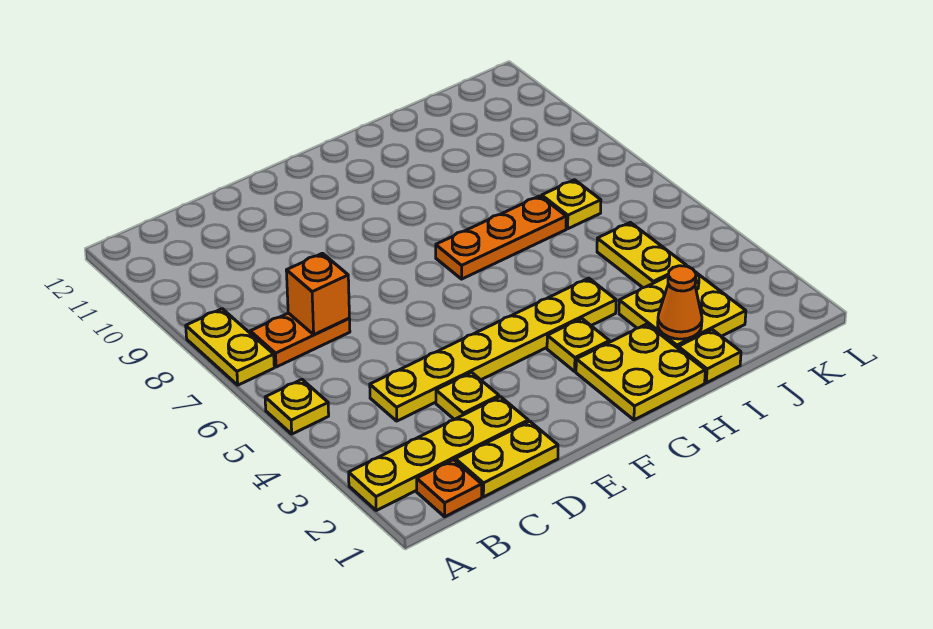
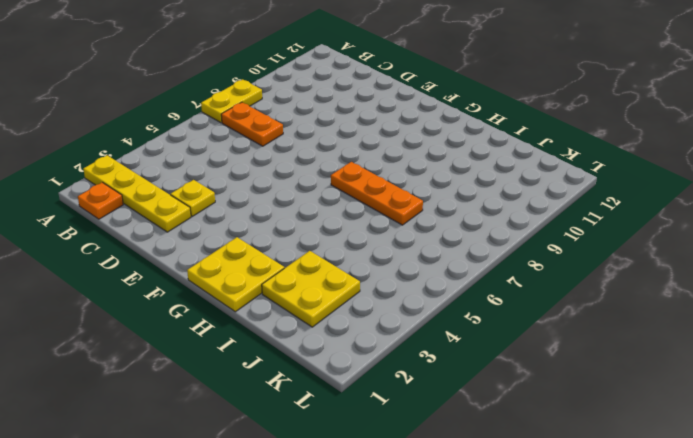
none -> yellow 1x1 plate [265,380,329,434]
none -> yellow 1x2 plate [455,421,558,497]
none -> yellow 1x6 plate [370,278,616,421]

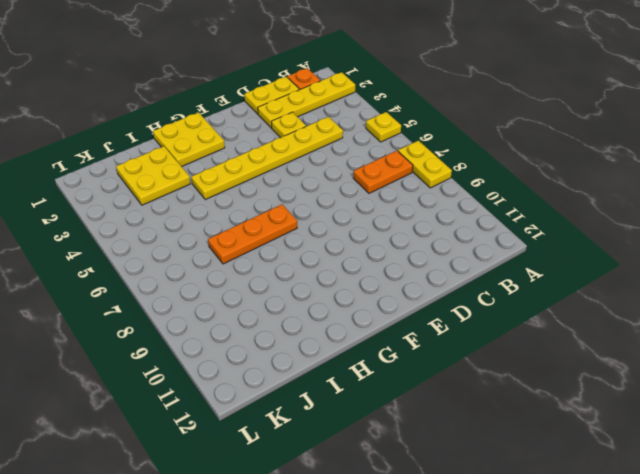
none -> yellow 1x1 plate [547,318,610,371]
none -> yellow 1x1 plate [678,330,741,383]
none -> yellow 1x2 plate [597,222,687,288]

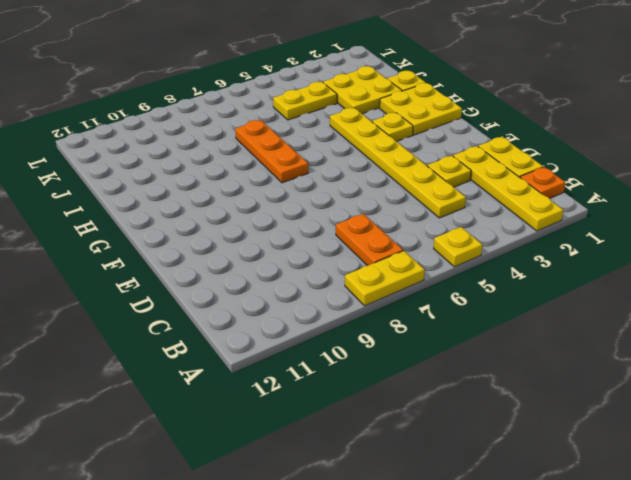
none -> yellow 1x1 plate [542,180,601,229]
none -> orange 1x1 brick [286,253,349,334]
none -> orange 1x1 cone [658,266,702,339]

